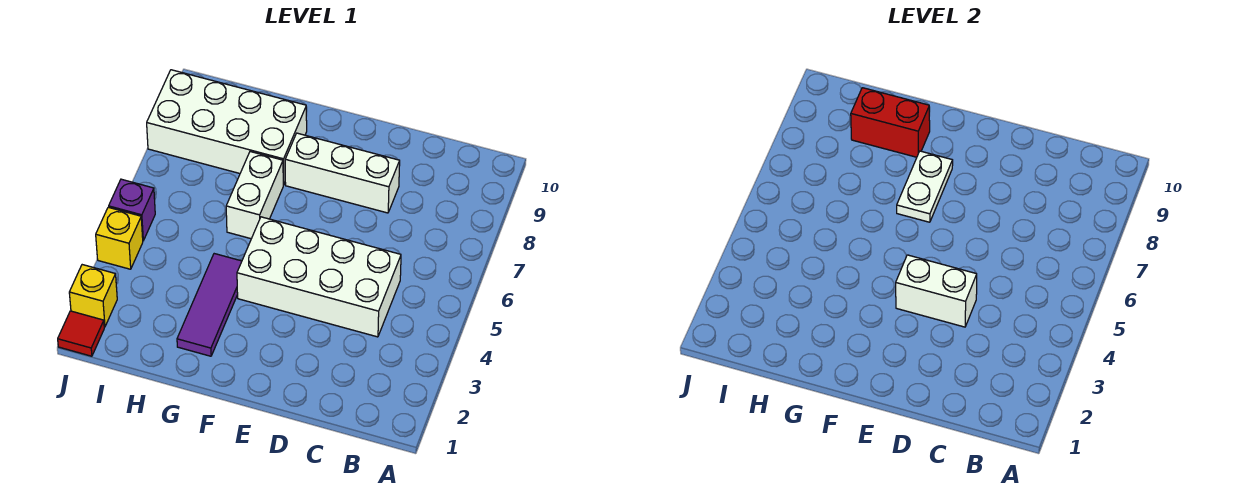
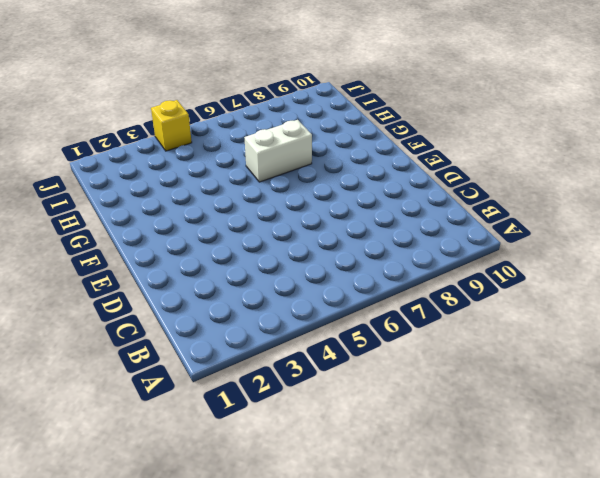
none -> white 2x4 brick [237,217,401,337]
none -> white 1x3 brick [285,133,400,213]
none -> purple 1x3 tile [177,254,242,356]

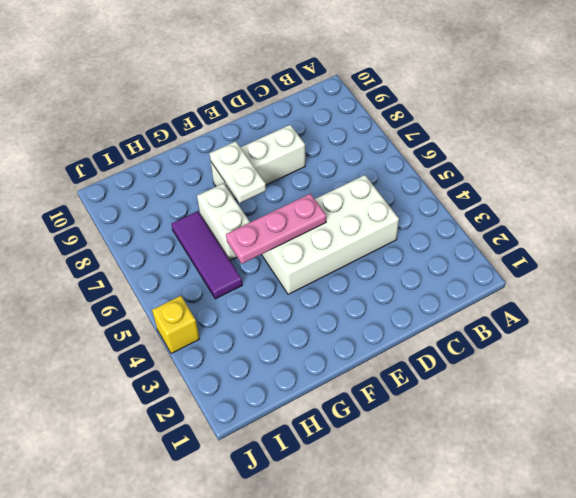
pink 1x3 plate [226,194,326,264] -> none
purple 1x3 tile [171,211,242,299] -> purple 1x3 tile moved to [177,254,242,356]
none -> white 2x4 brick [147,70,307,185]
none -> red 1x1 tile [58,311,104,356]
none -> yellow 1x1 brick [69,265,117,327]

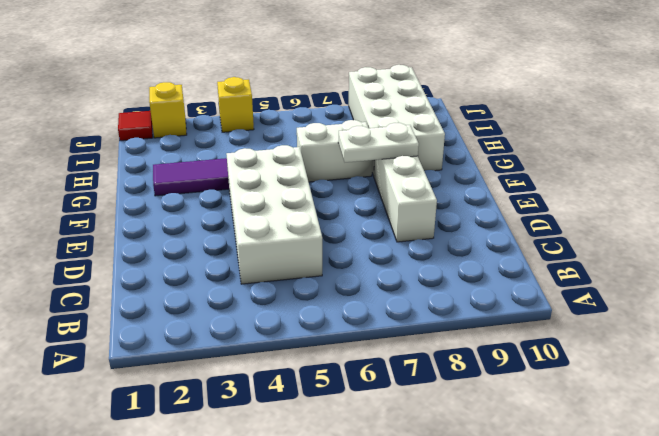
none -> purple 1x1 brick [109,179,155,241]
none -> white 1x2 brick [896,255,977,327]
none -> red 1x2 brick [851,88,930,157]

